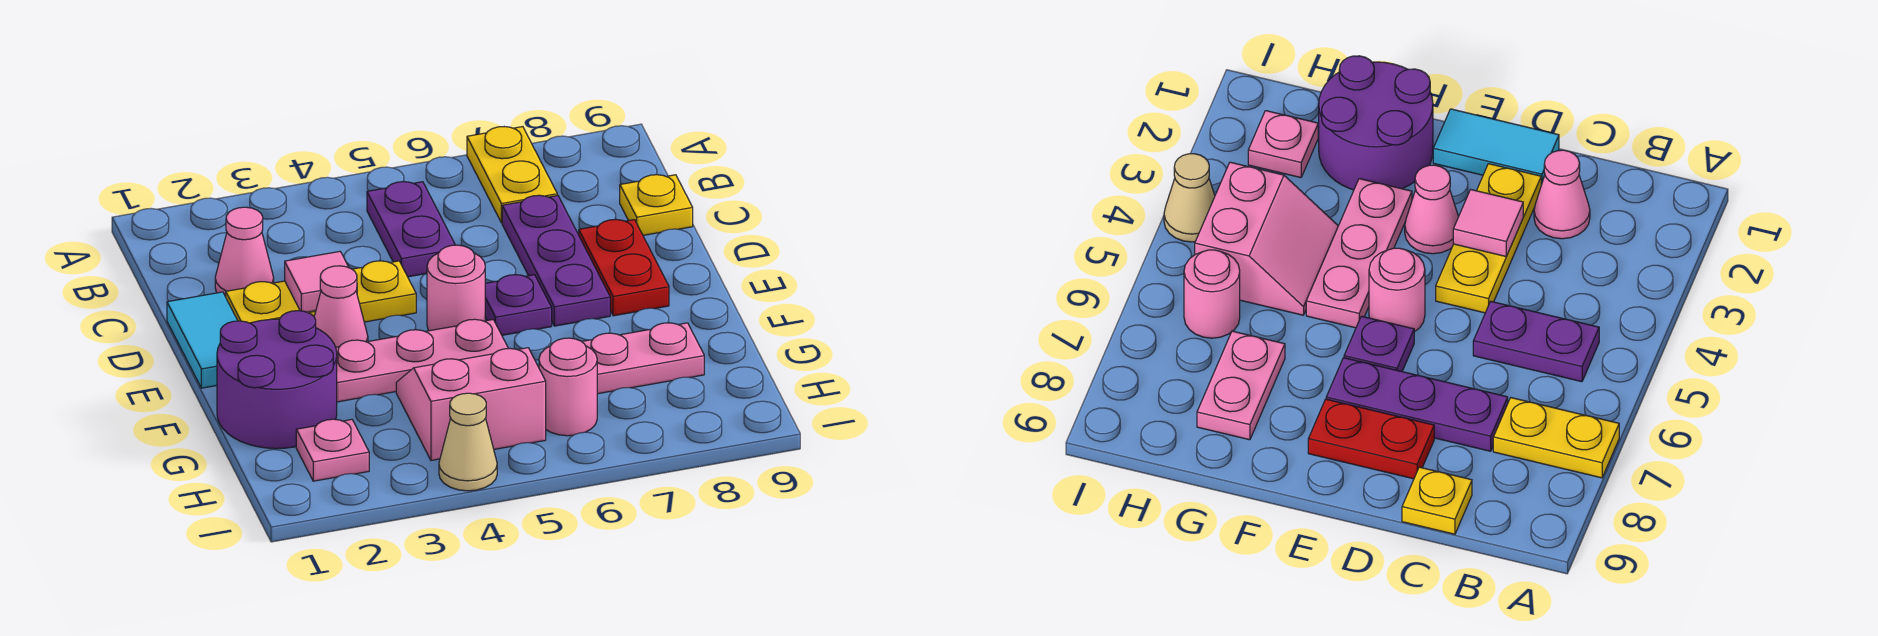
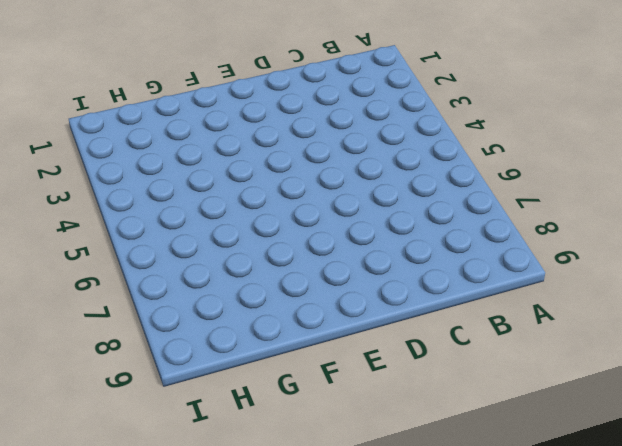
none -> yellow 1x2 plate [467,127,557,223]
none -> purple 1x2 plate [367,182,455,277]
none -> pink 1x1 cone [215,207,274,297]

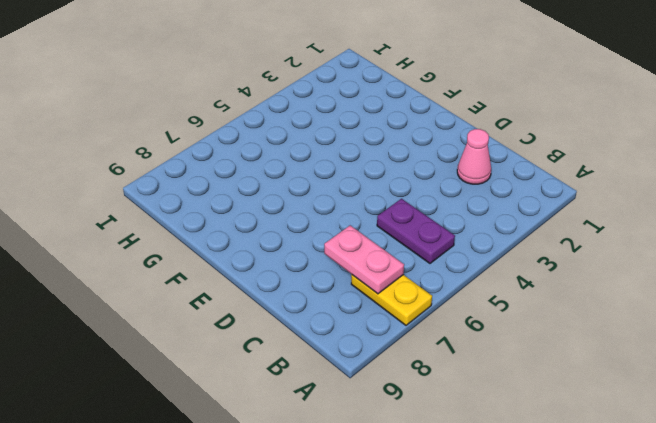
pink 1x2 plate [324,225,404,294] -> pink 1x2 plate turned to [581,323,704,394]
none -> purple 1x3 plate [502,195,610,326]
none -> yellow 1x1 plate [620,175,693,235]
none -> cyan 1x2 tile [167,292,238,388]

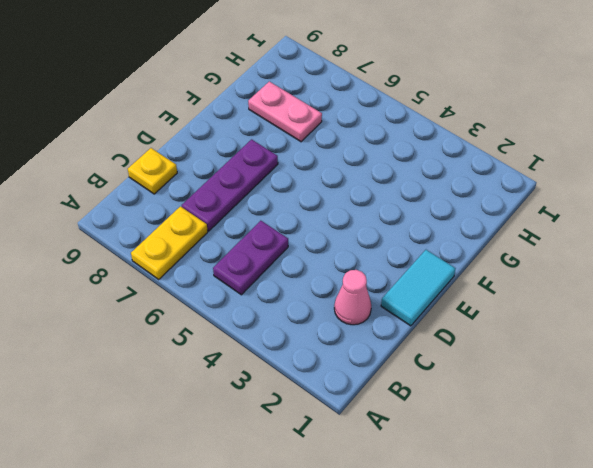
none -> yellow 1x3 plate [226,261,416,323]
none -> red 1x2 plate [579,220,669,316]
none -> pink 1x1 cone [314,266,368,347]

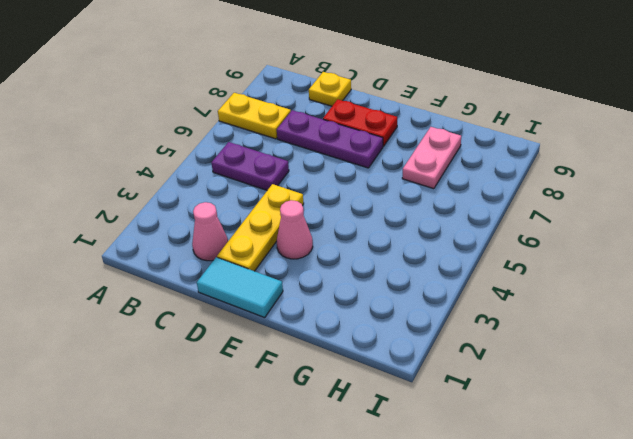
none -> pink 1x1 round brick [427,245,485,331]
none -> purple 1x1 plate [485,275,552,335]
none -> purple 2x2 round brick [217,311,337,449]

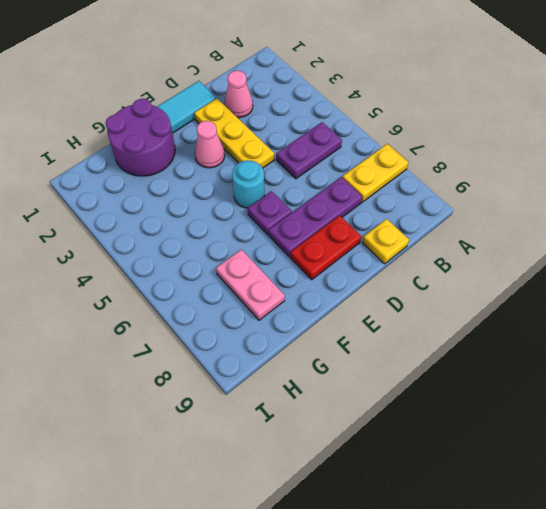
cyan 1x1 round brick [232,160,264,208] -> pink 1x1 round brick [427,245,485,331]
none -> pink 1x3 plate [335,319,508,402]
none -> pink 2x2 slope [396,348,546,460]
none -> pink 1x1 plate [296,419,369,481]

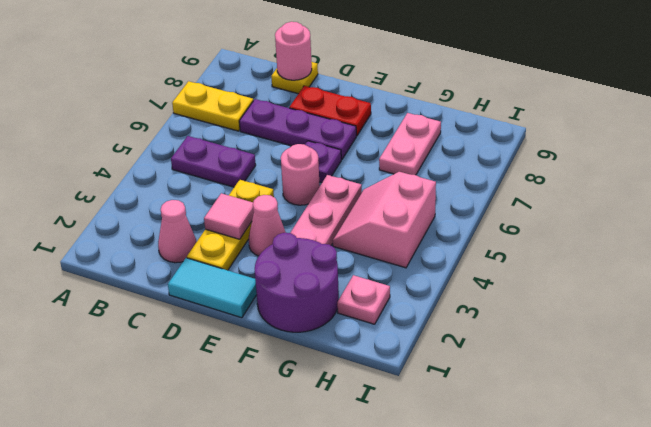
pink 1x1 round brick [275,22,312,80] -> pink 1x1 round brick moved to [539,338,597,436]
none -> tan 1x1 cone [439,393,497,491]

